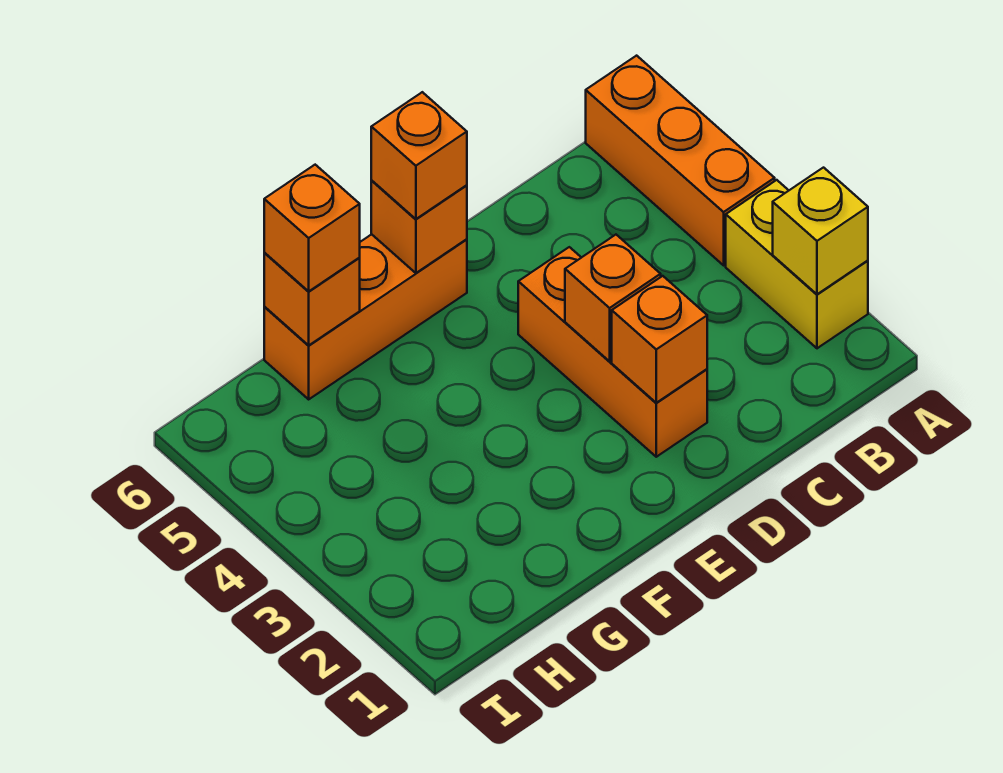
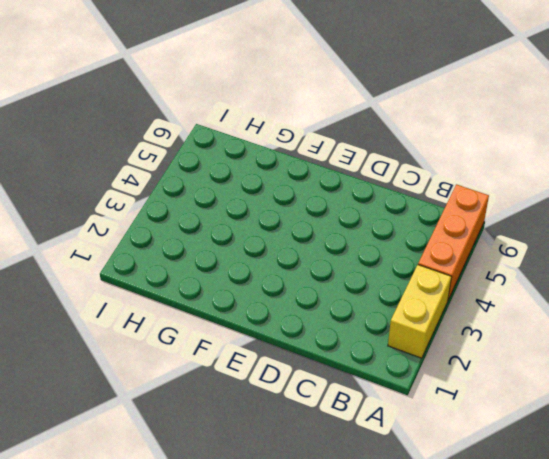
none -> orange 1x3 brick [518,247,707,457]
none -> orange 1x3 brick [264,234,467,399]

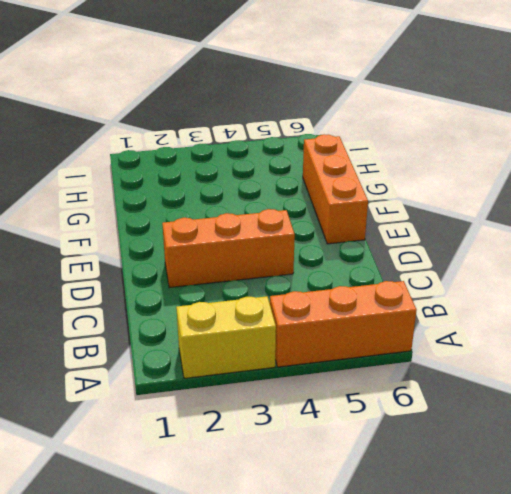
none -> yellow 1x1 brick [773,168,868,294]
none -> orange 1x1 brick [612,276,707,403]

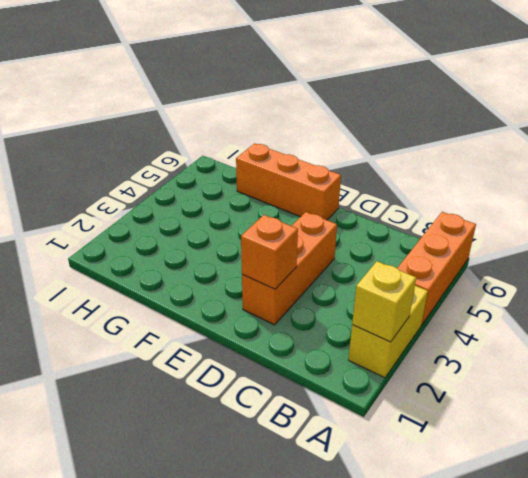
none -> orange 1x1 brick [565,235,661,361]
none -> orange 1x1 brick [371,181,467,273]

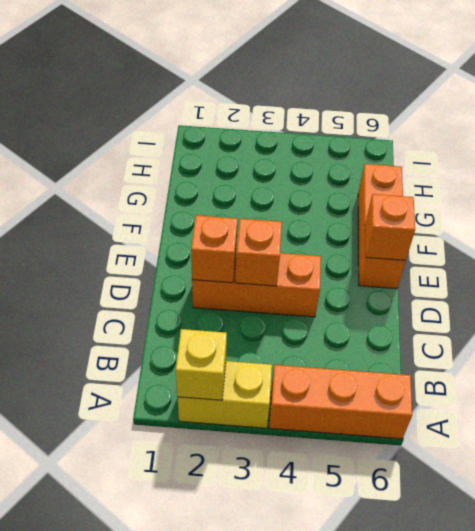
none -> orange 1x1 brick [264,253,360,346]
none -> orange 1x1 brick [371,92,467,219]

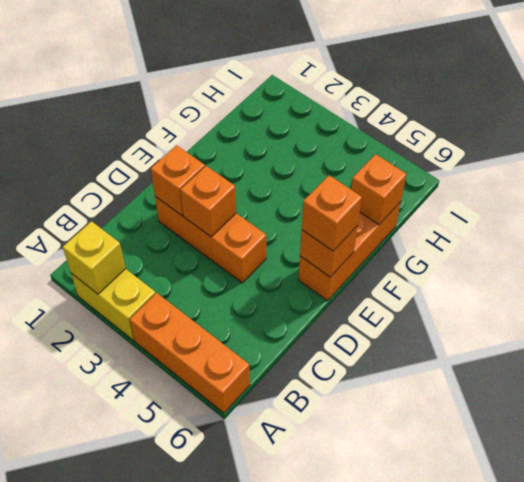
none -> orange 1x1 brick [264,165,360,292]

